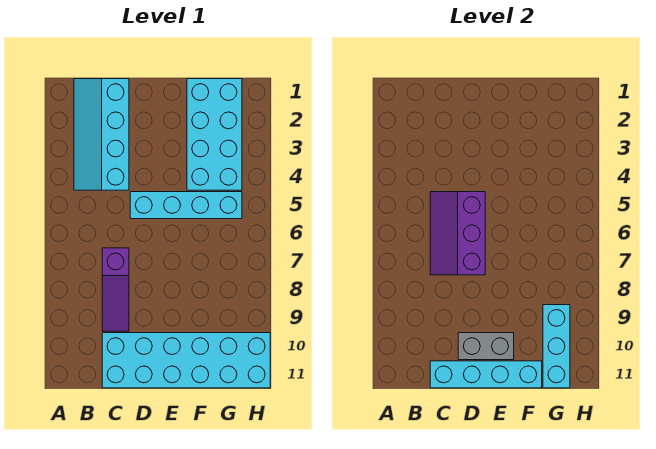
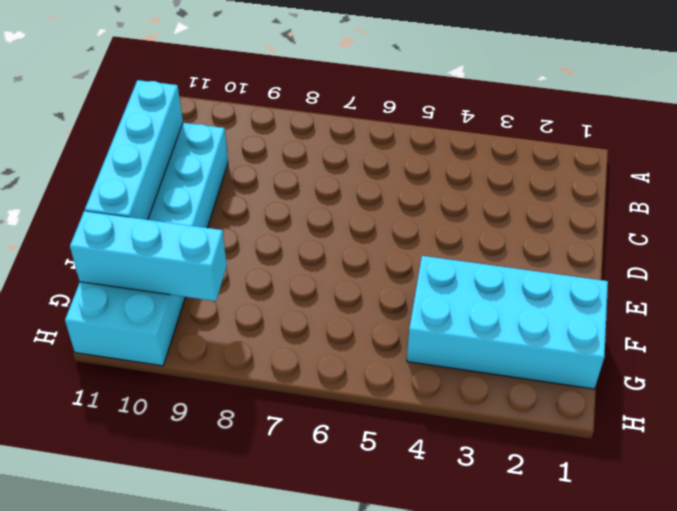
none -> cyan 2x4 slope [74,79,129,190]
none -> purple 1x3 slope [102,248,129,331]

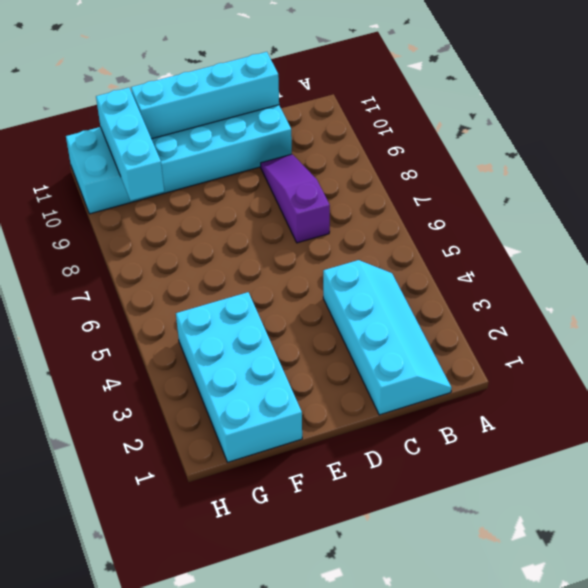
none -> cyan 1x4 brick [130,192,242,219]
none -> purple 2x3 slope [430,192,485,275]

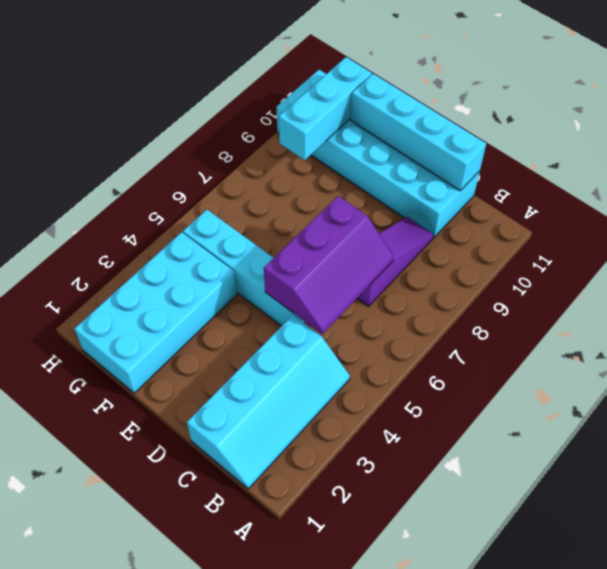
none -> grey 1x2 brick [458,333,514,360]

